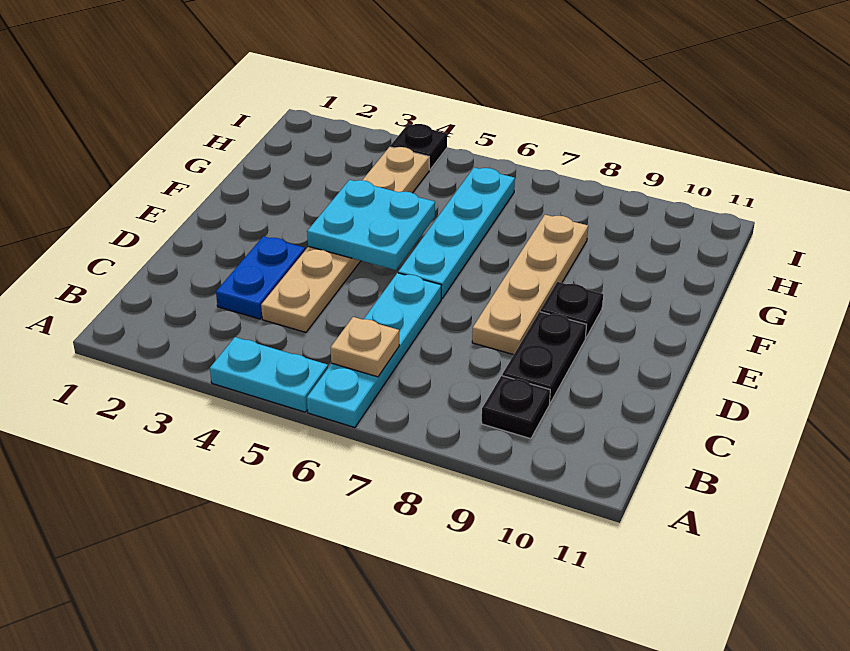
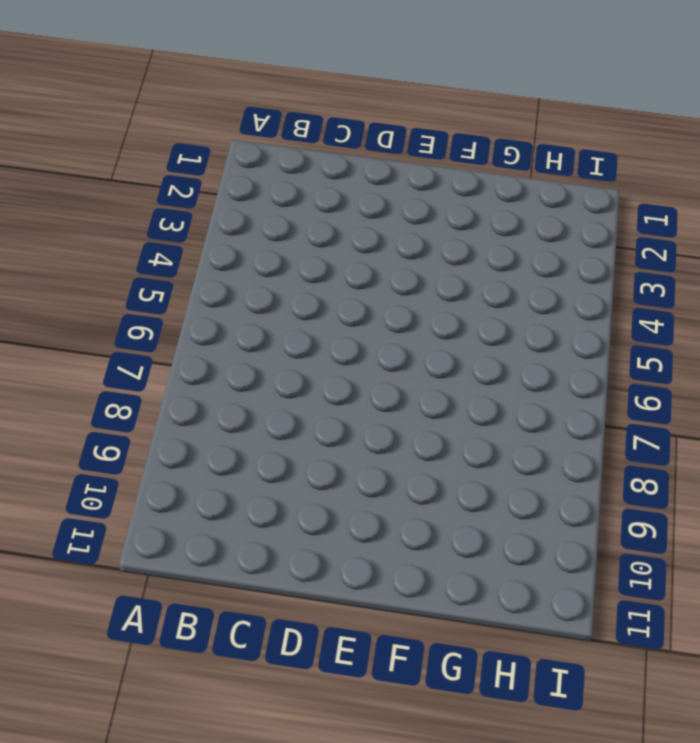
none -> cyan 1x2 plate [210,337,328,412]
none -> cyan 1x4 plate [307,273,442,428]
none -> black 1x1 plate [482,376,550,439]

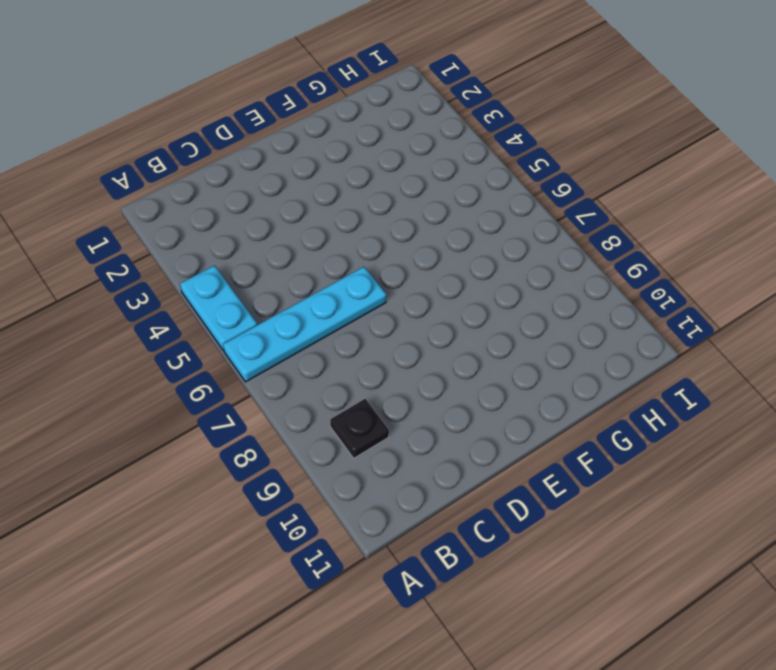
none -> blue 1x2 plate [216,236,305,319]
none -> tan 1x6 plate [261,147,429,332]
none -> black 1x2 plate [502,312,586,403]

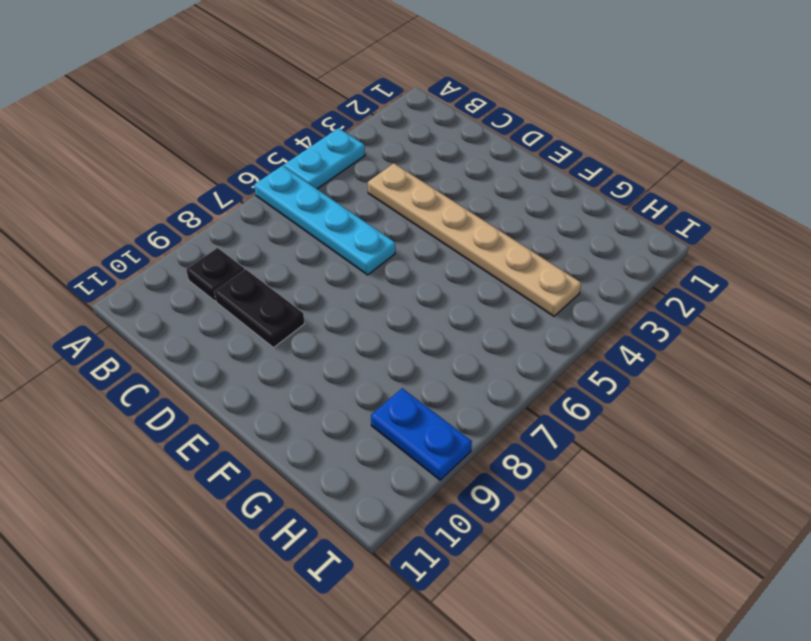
blue 1x2 plate [371,388,472,480] -> blue 1x2 plate moved to [216,236,305,319]
none -> tan 1x4 plate [472,215,588,355]
none -> cyan 1x4 plate [398,168,515,298]
none -> black 1x1 plate [540,282,603,338]

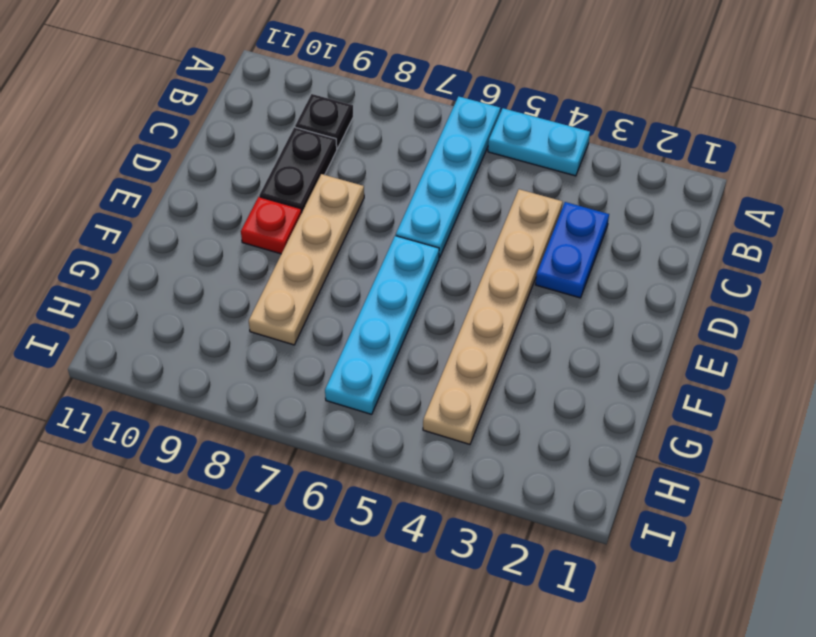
red 1x1 plate [241,197,302,254] -> black 1x1 plate [540,282,603,338]
none -> black 1x1 plate [390,124,447,170]
none -> tan 1x1 plate [330,317,400,377]
none -> cyan 2x2 plate [307,180,435,270]

